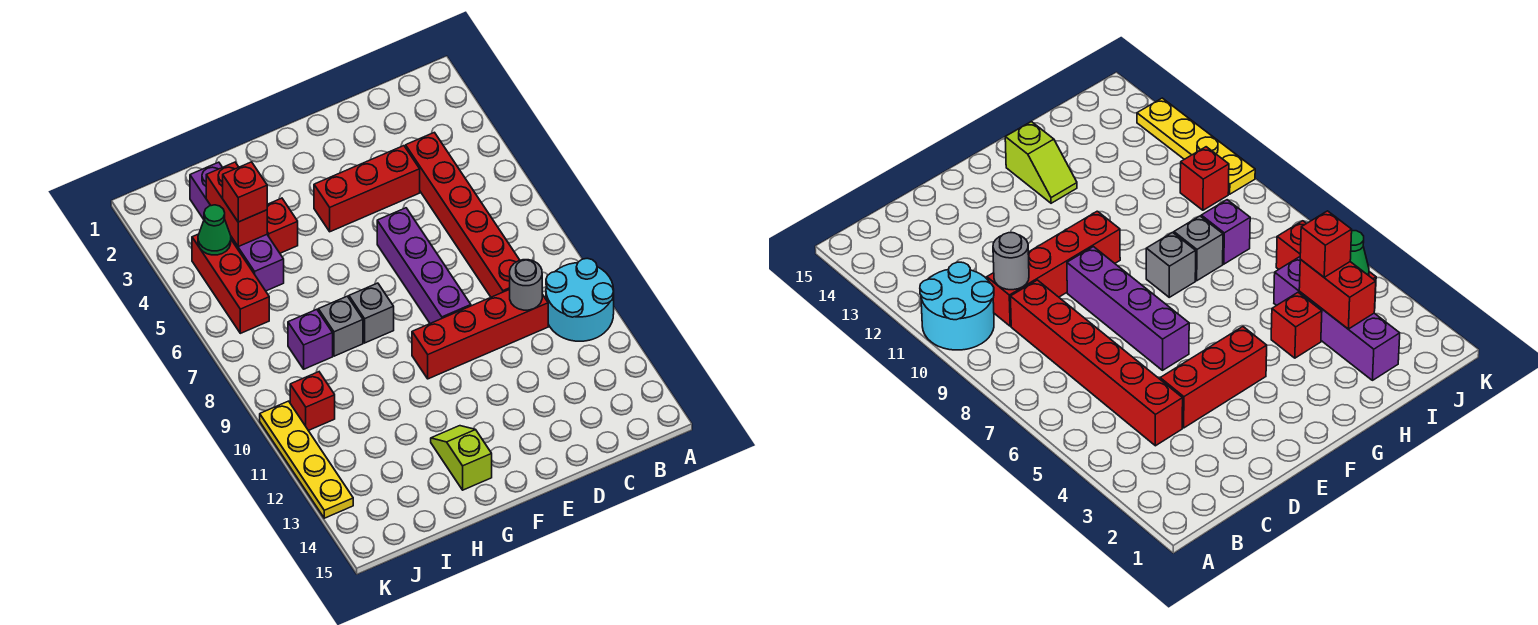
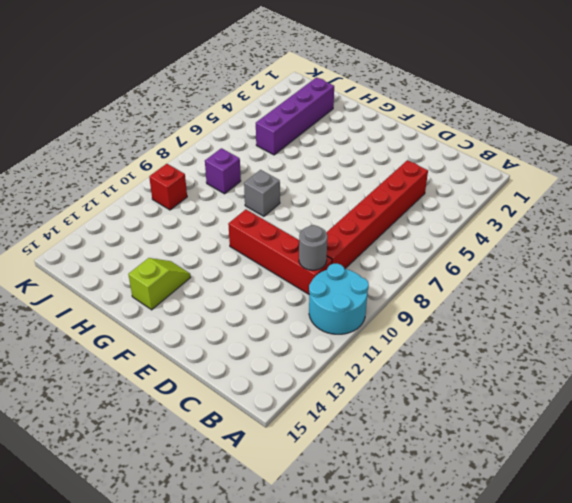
none -> red 1x3 brick [314,146,420,232]
none -> purple 1x4 brick [377,208,471,323]
none -> red 1x1 brick [267,198,298,253]

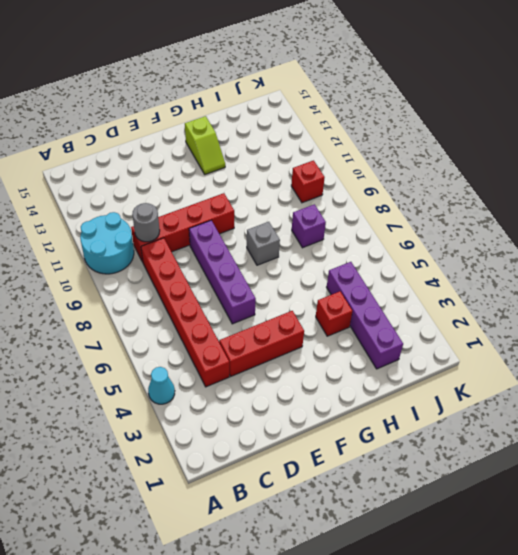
cyan 1x1 cone [148,367,175,404] -> none
none -> grey 1x1 brick [318,296,363,356]
none -> red 1x3 brick [192,234,269,333]
none -> yellow 1x4 plate [260,401,353,518]

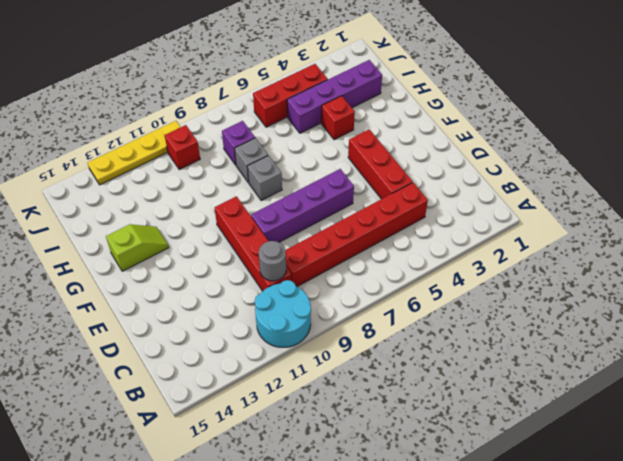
none -> red 1x2 brick [206,162,267,247]
none -> green 1x1 cone [198,205,231,255]
none -> red 1x1 brick [223,162,267,222]

